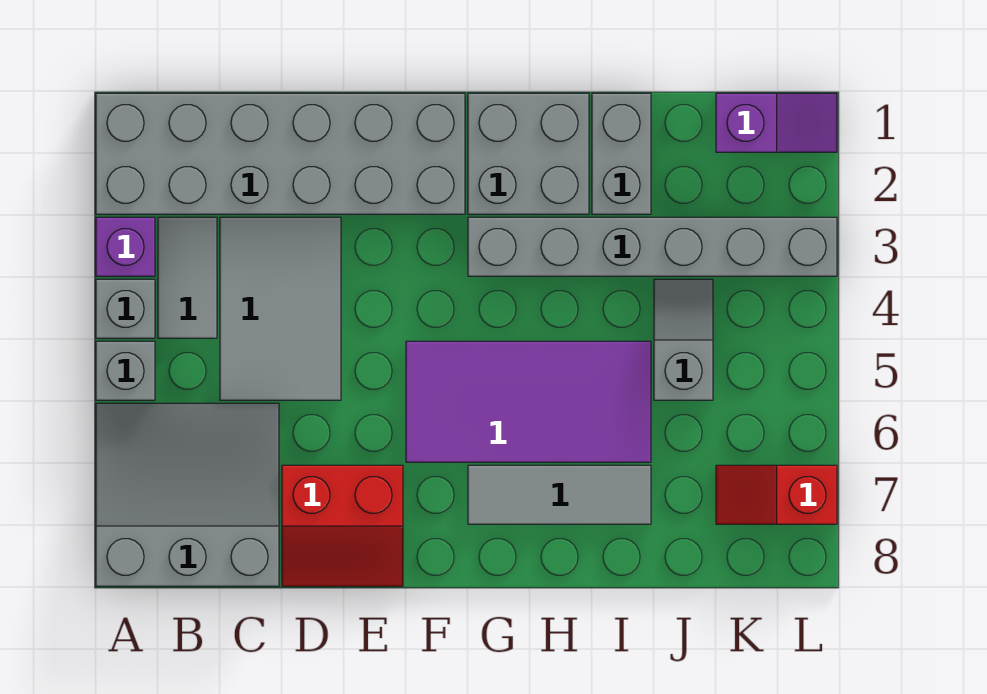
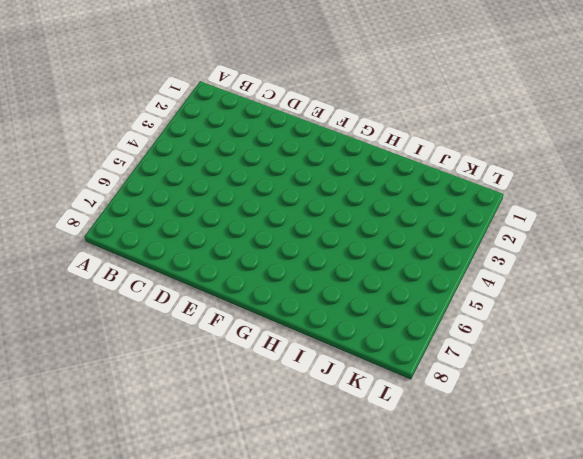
none -> grey 2x6 brick [96,93,465,214]
none -> purple 1x1 brick [96,217,155,276]
none -> grey 1x1 brick [96,279,155,338]

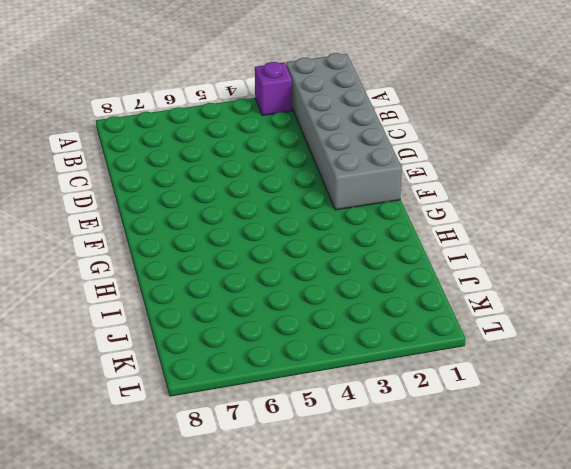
none -> grey 1x1 brick [96,279,155,338]
none -> grey 1x1 brick [96,341,155,400]
none -> grey 3x3 slope [96,403,279,586]

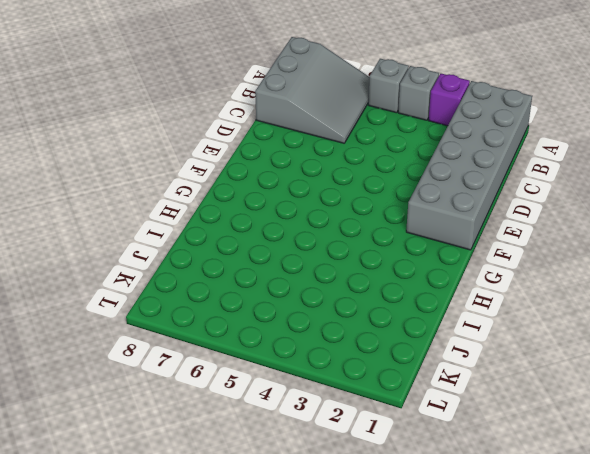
none -> grey 1x2 tile [158,217,217,338]
none -> grey 2x3 tile [220,217,341,400]
none -> red 2x2 slope [282,465,403,586]

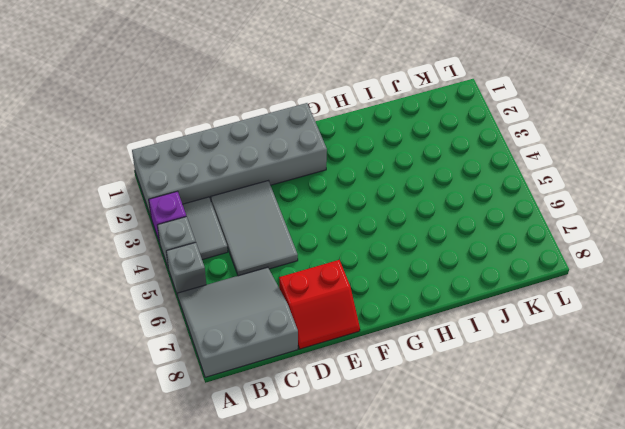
none -> purple 2x4 tile [406,341,651,462]
none -> grey 2x2 brick [468,93,589,214]
none -> grey 1x6 brick [468,217,837,276]

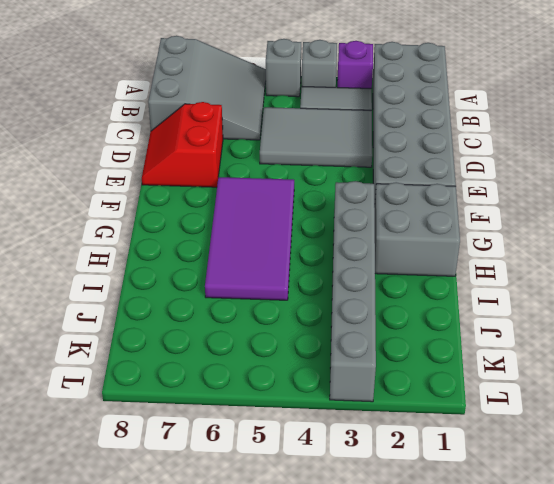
none -> grey 1x3 tile [468,465,651,524]
none -> grey 1x2 brick [592,93,651,214]
none -> grey 1x2 slope [654,279,713,400]

